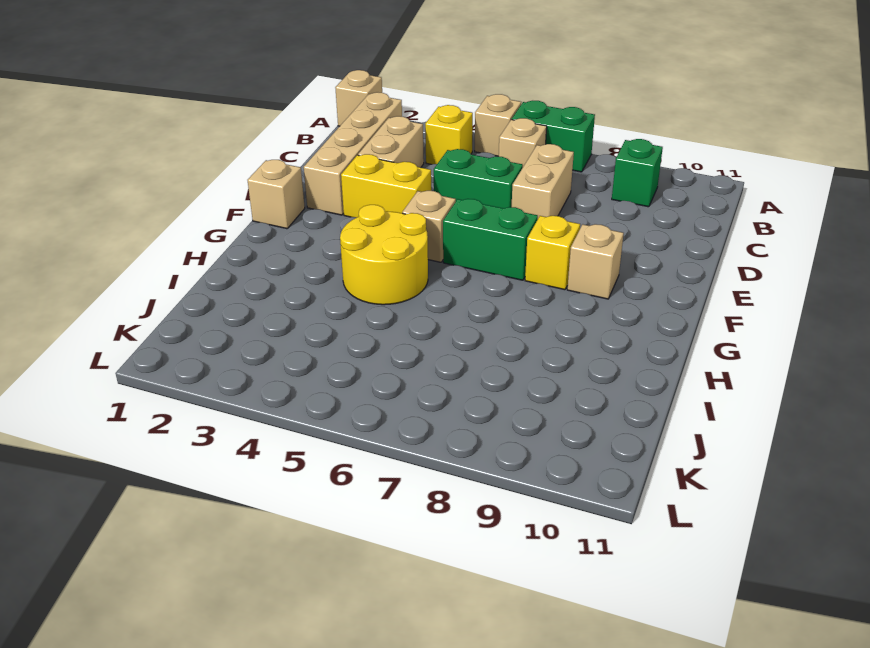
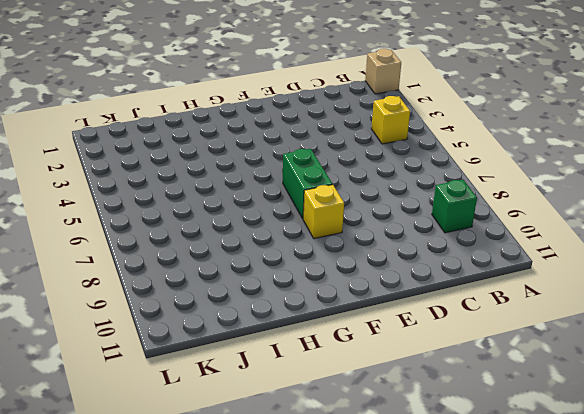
none -> tan 1x1 brick [475,94,521,156]
none -> green 1x2 brick [512,101,595,172]
none -> tan 1x4 brick [304,92,402,215]

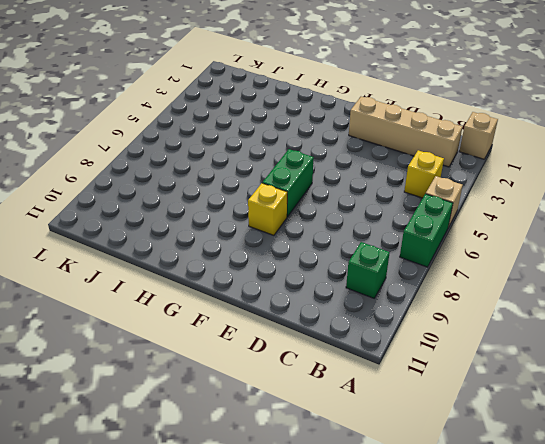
none -> tan 1x1 brick [499,118,547,167]
none -> tan 1x2 brick [358,116,424,168]
none -> tan 1x2 brick [512,144,574,218]

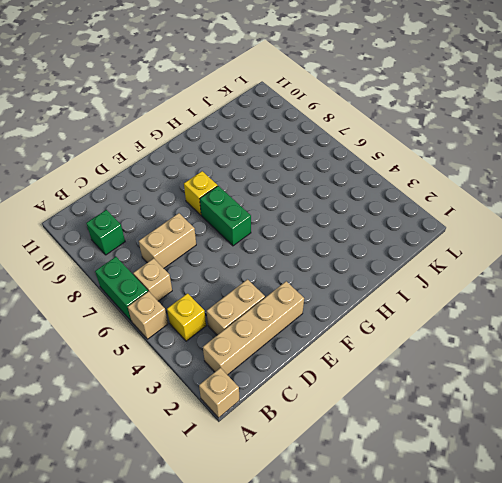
none -> green 1x2 brick [434,149,523,208]
none -> yellow 1x2 brick [341,154,431,217]
none -> tan 1x1 brick [248,160,305,229]

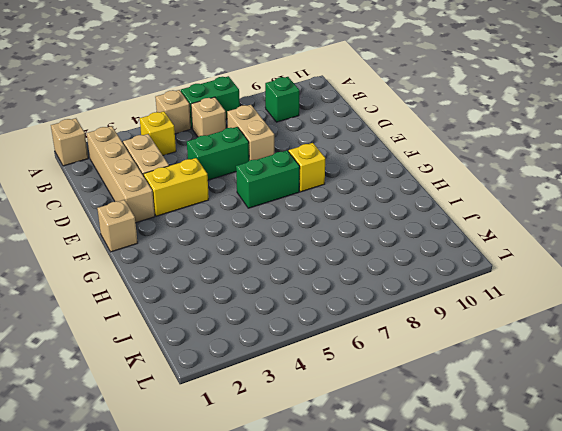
none -> tan 1x1 brick [402,191,456,262]
none -> tan 1x1 brick [567,224,624,299]
none -> yellow 2x2 round brick [340,205,428,305]

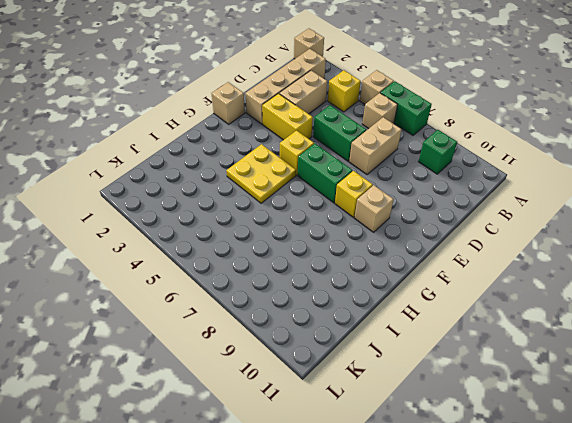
yellow 1x1 brick [280,130,314,175] -> tan 1x1 brick [402,191,456,262]
yellow 2x2 plate [226,144,296,203] -> yellow 2x2 round brick [340,205,428,305]

